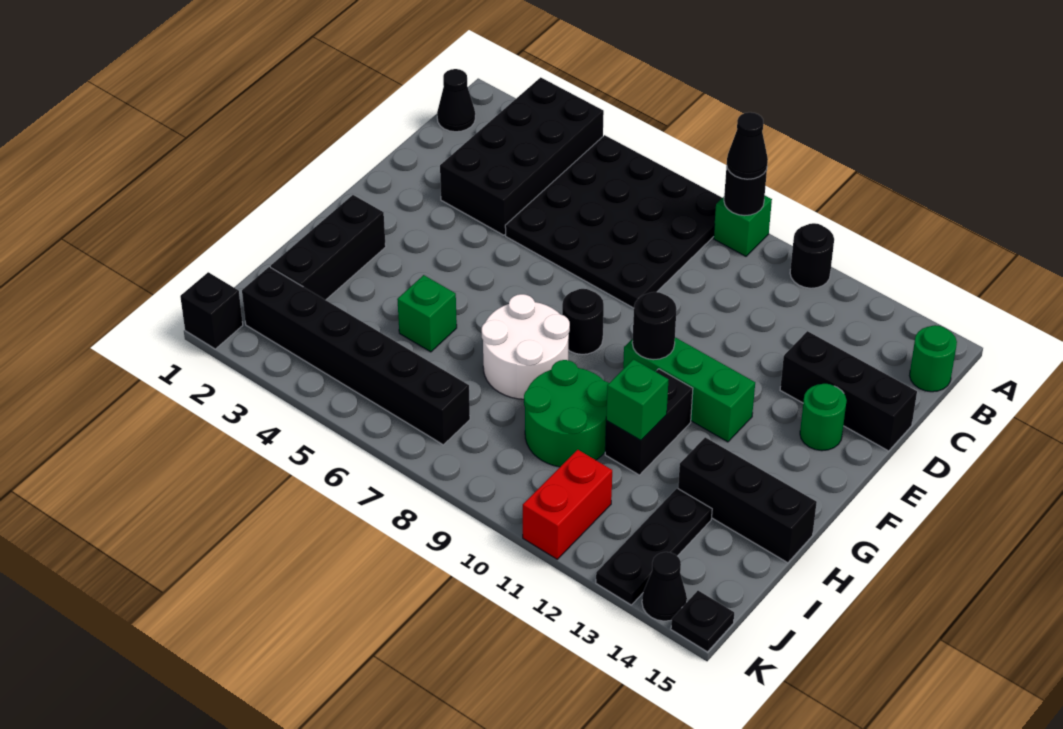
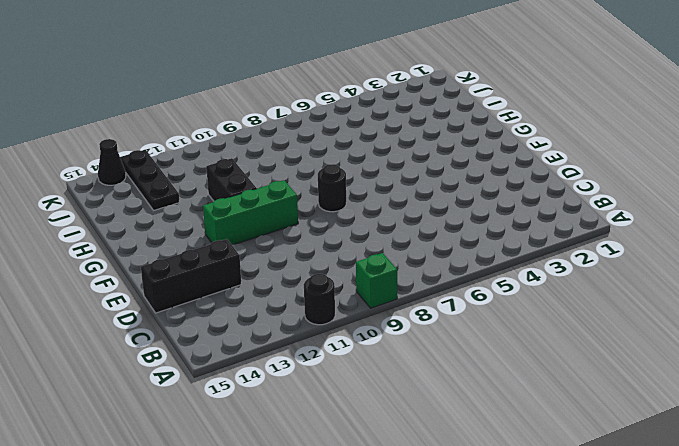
none -> black 2x4 brick [440,77,604,235]
none -> black 4x4 plate [505,135,722,308]
none -> black 1x1 cone [437,69,475,132]

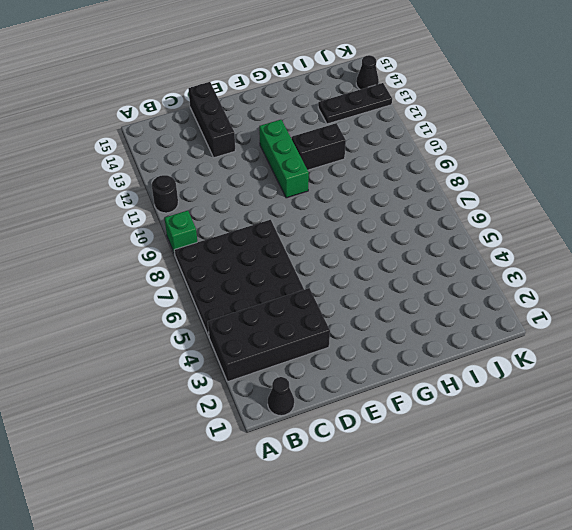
none -> green 1x1 round brick [910,325,957,392]
none -> green 1x1 round brick [800,384,847,451]
none -> black 1x1 round brick [562,289,604,354]

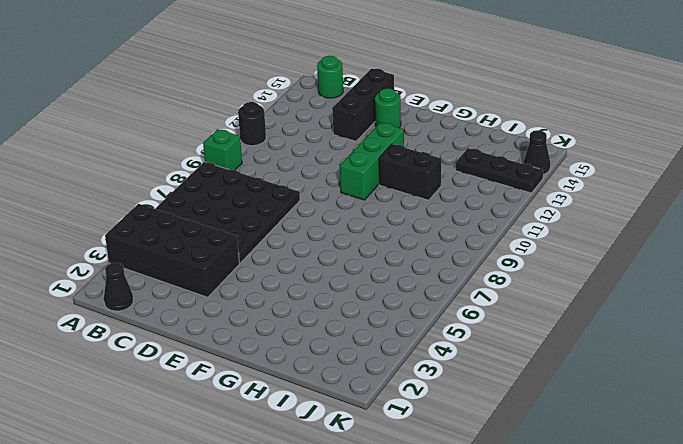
none -> black 1x1 round brick [562,289,604,354]
none -> black 1x3 brick [271,195,386,300]
none -> white 2x2 round brick [482,294,570,399]

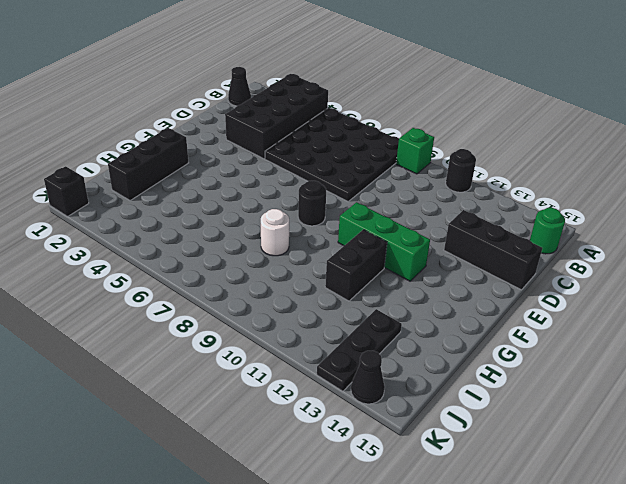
white 1x1 round brick [261,209,289,256] -> white 2x2 round brick [482,294,570,399]
none -> green 1x1 round brick [800,384,847,451]
none -> green 1x1 brick [397,275,457,352]
none -> green 2x2 round brick [524,360,609,467]

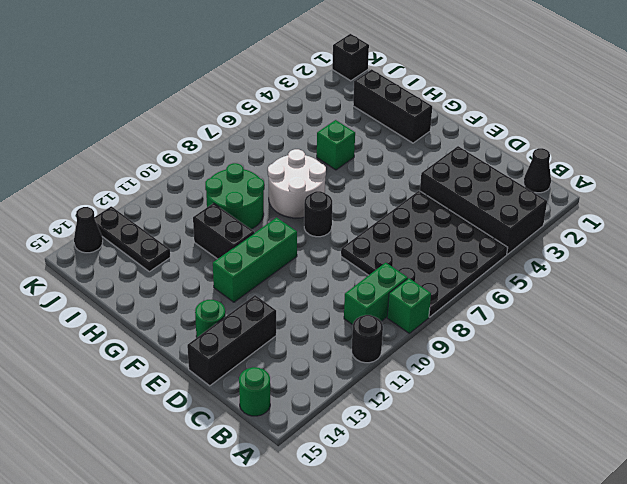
green 1x2 brick [344,263,408,325] -> none
none -> black 1x3 brick [678,437,817,563]
none -> black 1x6 brick [242,267,470,445]
none -> red 1x2 brick [523,450,612,559]

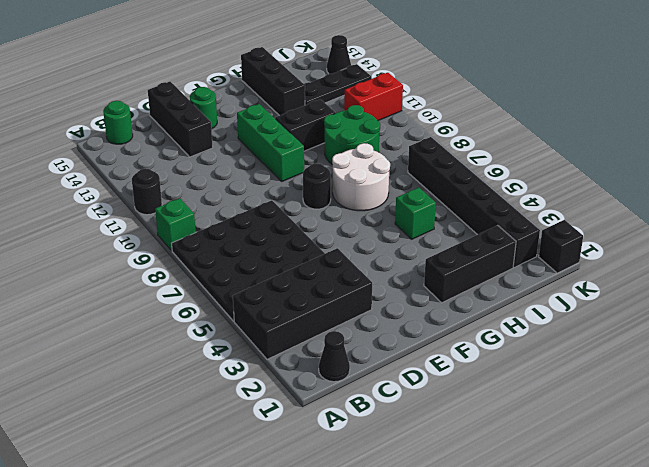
none -> black 1x1 plate [671,591,734,652]
none -> black 1x1 round brick [724,166,767,216]
none -> black 1x1 round brick [632,292,676,360]

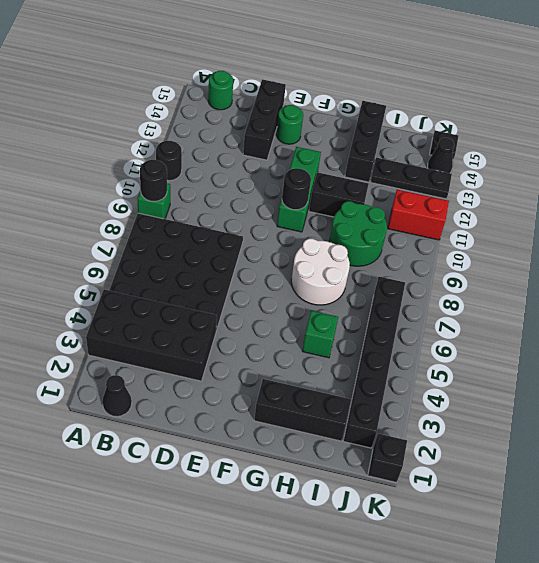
none -> black 1x1 round brick [562,289,604,354]
none -> green 1x1 brick [606,359,669,440]
none -> black 1x1 cone [727,112,768,179]

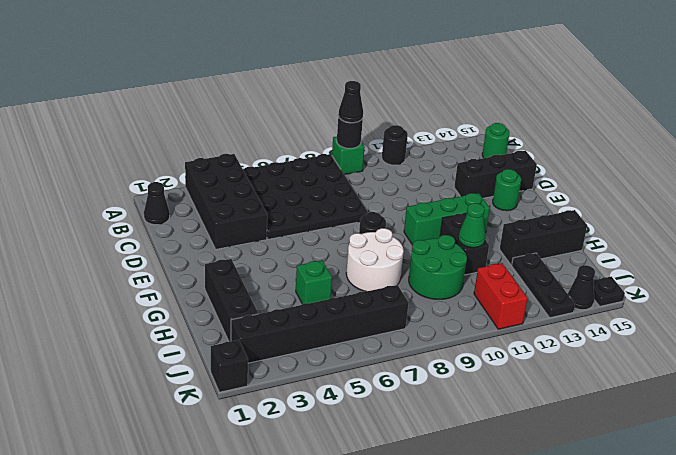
green 1x1 cone [458,203,485,248] -> green 1x1 brick [606,359,669,440]
none -> black 1x1 round brick [632,292,676,360]

